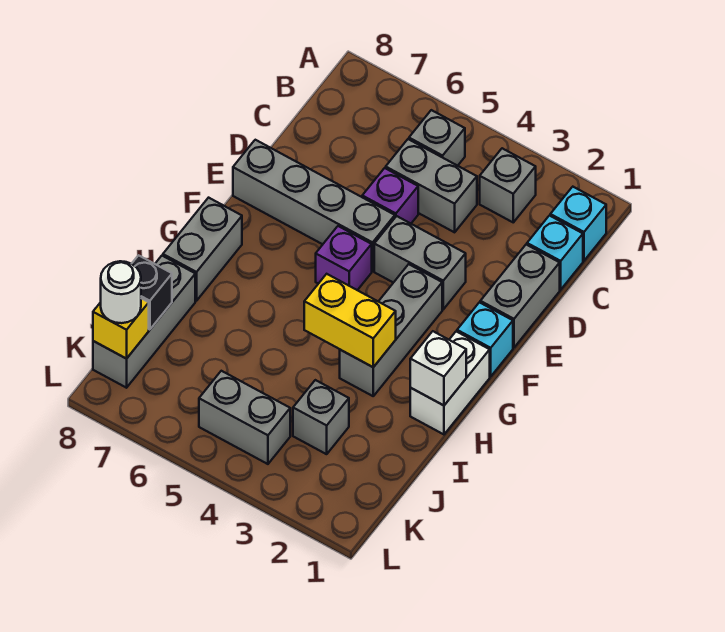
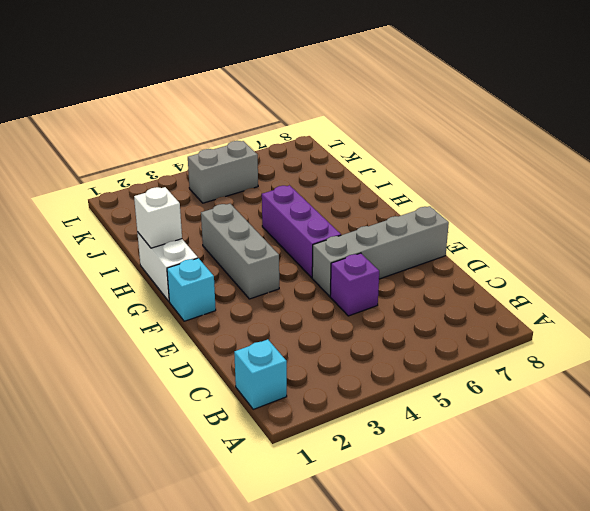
purple 1x3 brick [262,185,341,278] -> purple 1x1 brick [316,226,372,290]
none -> grey 1x1 brick [480,148,536,222]
none -> grey 1x1 brick [409,110,465,166]
none -> cyan 1x1 brick [527,216,583,290]

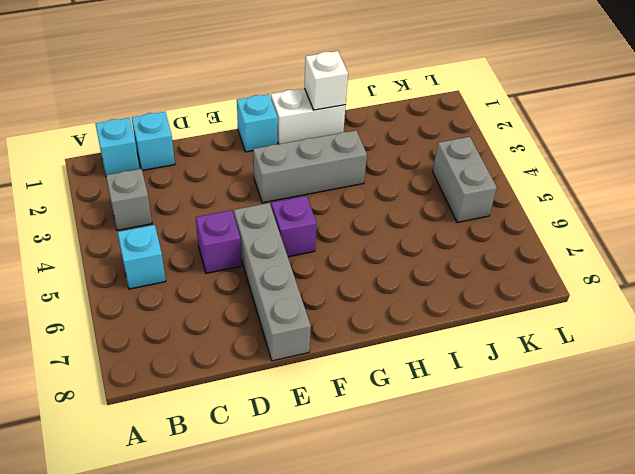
cyan 1x1 brick [118,225,166,289] -> grey 1x1 brick [409,110,465,166]
none -> grey 1x2 brick [386,139,477,232]
none -> grey 1x2 brick [480,245,560,348]
none -> grey 1x2 brick [374,216,466,309]

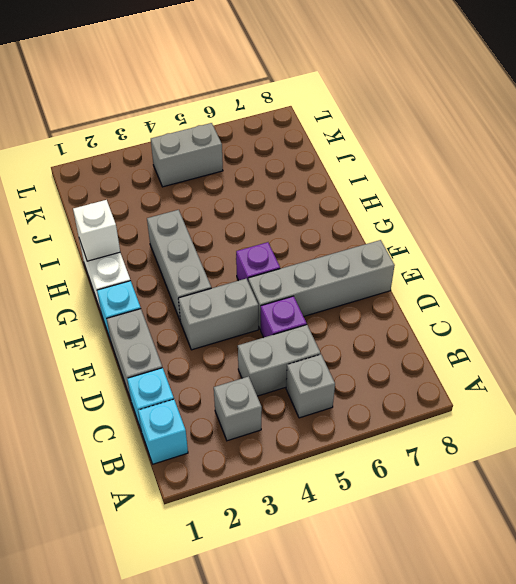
none -> grey 1x2 brick [163,198,242,301]
none -> grey 1x3 brick [93,256,195,388]
none -> grey 1x1 brick [293,380,349,454]

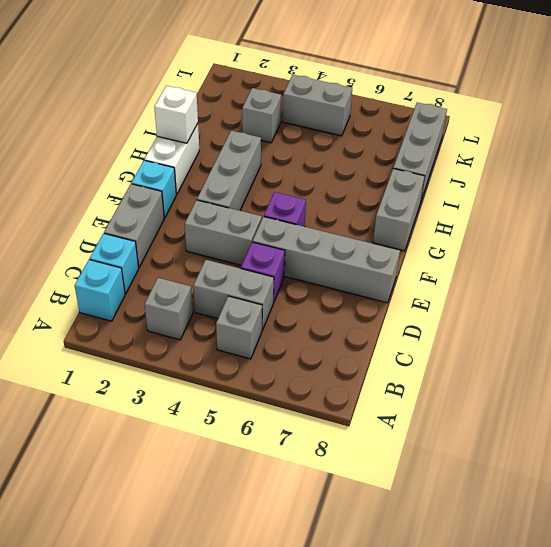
none -> yellow 1x2 brick [304,274,396,367]
none -> black 1x1 brick [132,255,172,330]
none -> yellow 1x1 brick [93,298,149,359]

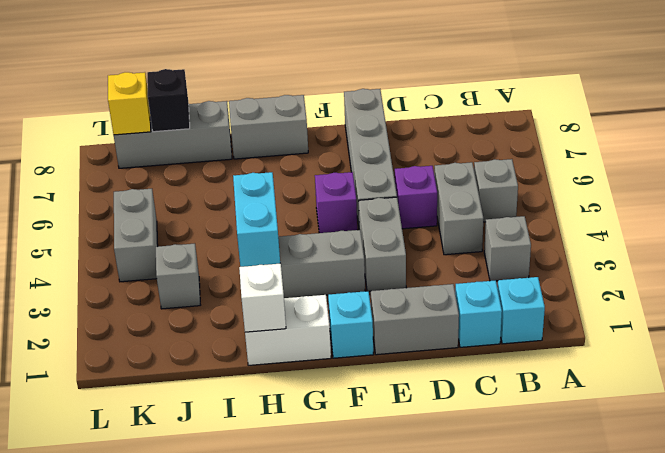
cyan 1x2 brick [233,172,280,267] -> yellow 1x2 brick [304,274,396,367]
none -> white 1x1 round brick [101,261,141,323]

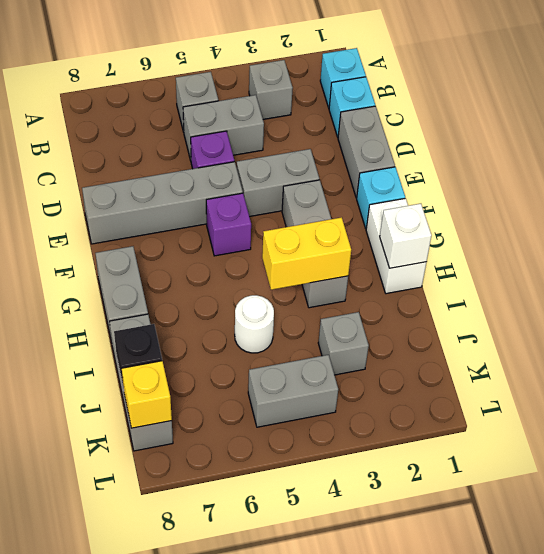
white 1x1 round brick [235,295,274,353] -> white 1x1 round brick moved to [101,261,141,323]

